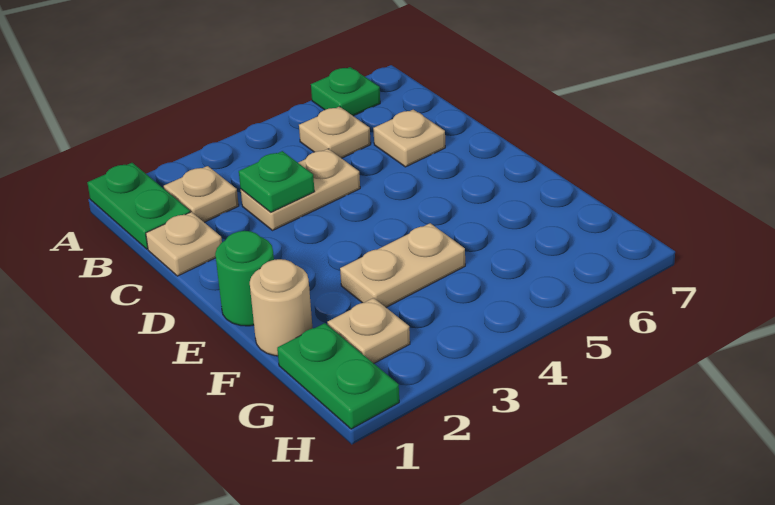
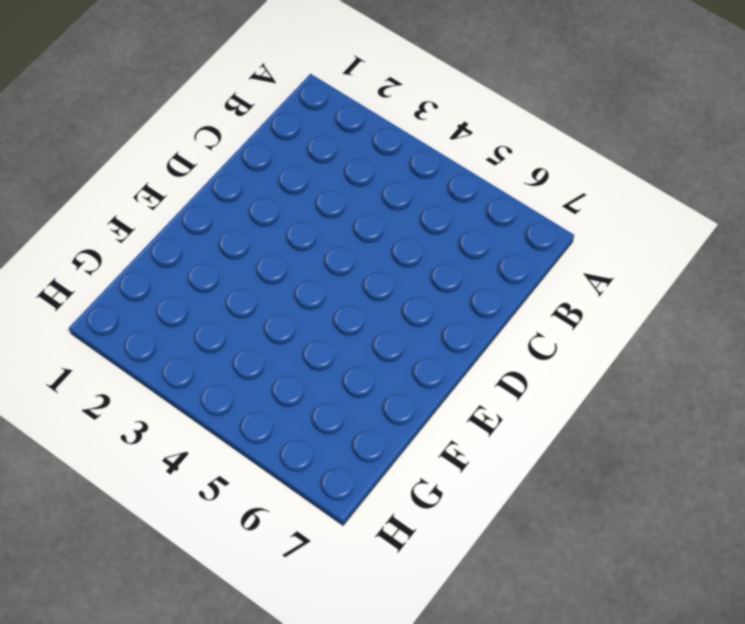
none -> green 1x2 plate [87,163,190,249]
none -> green 1x1 plate [311,67,380,116]
none -> tan 1x1 plate [164,166,239,222]

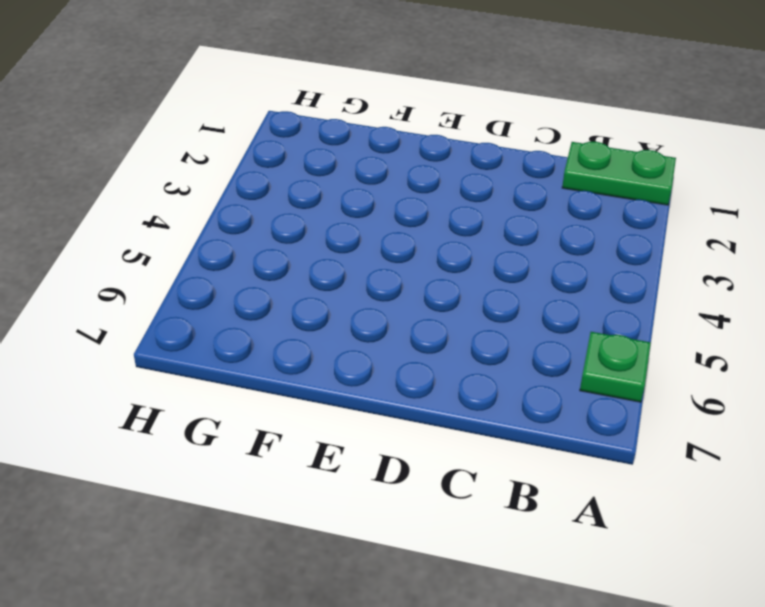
none -> tan 1x1 plate [164,166,239,222]
none -> tan 1x1 plate [299,107,371,158]
none -> tan 1x1 plate [146,212,222,276]

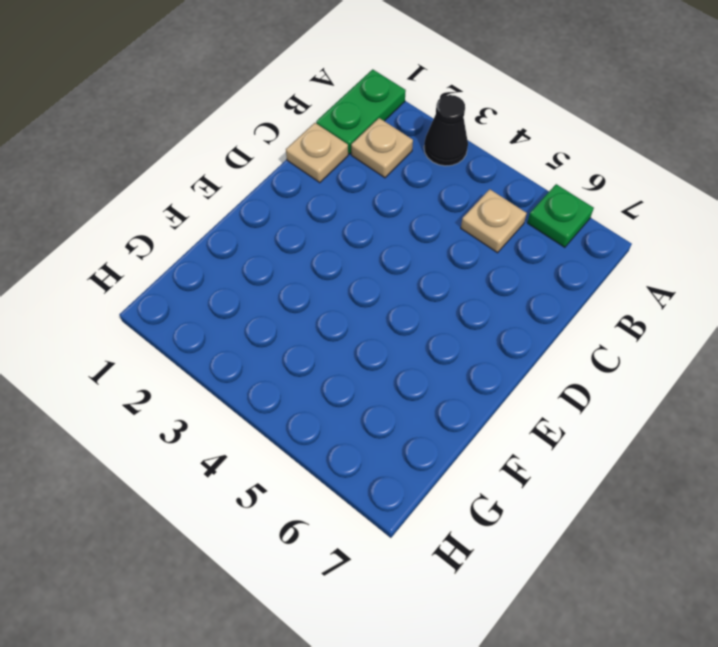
black 1x1 cone [424,95,468,166] -> none
none -> tan 1x2 plate [241,149,360,231]
none -> tan 1x1 plate [373,110,445,167]
none -> green 1x1 round brick [215,231,274,326]

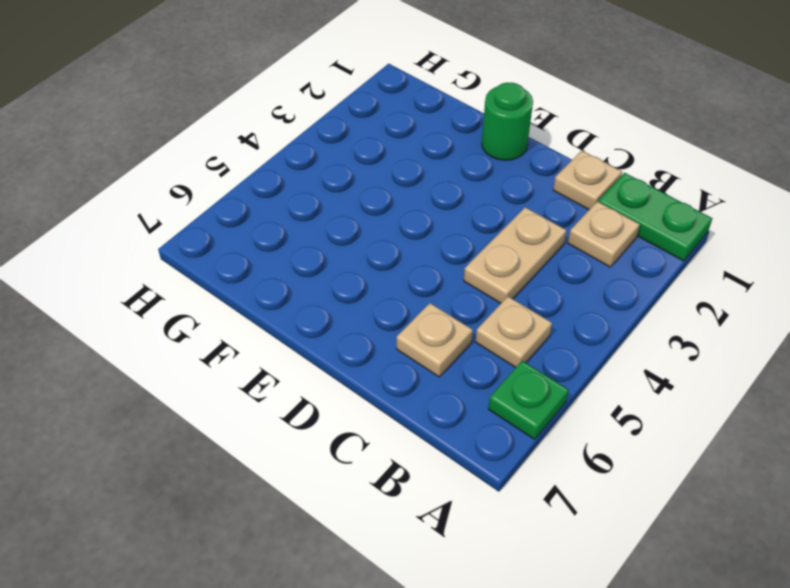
none -> tan 1x1 round brick [250,259,312,356]
none -> tan 1x2 plate [340,223,465,307]
none -> green 1x2 plate [277,323,399,429]

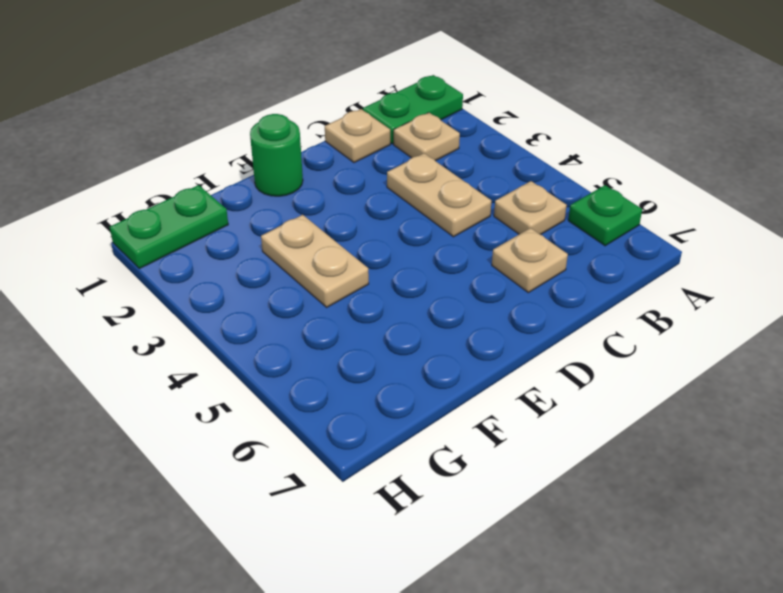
none -> tan 1x1 round brick [250,259,312,356]
none -> tan 1x1 plate [327,298,410,363]
none -> green 1x1 plate [239,151,315,212]

